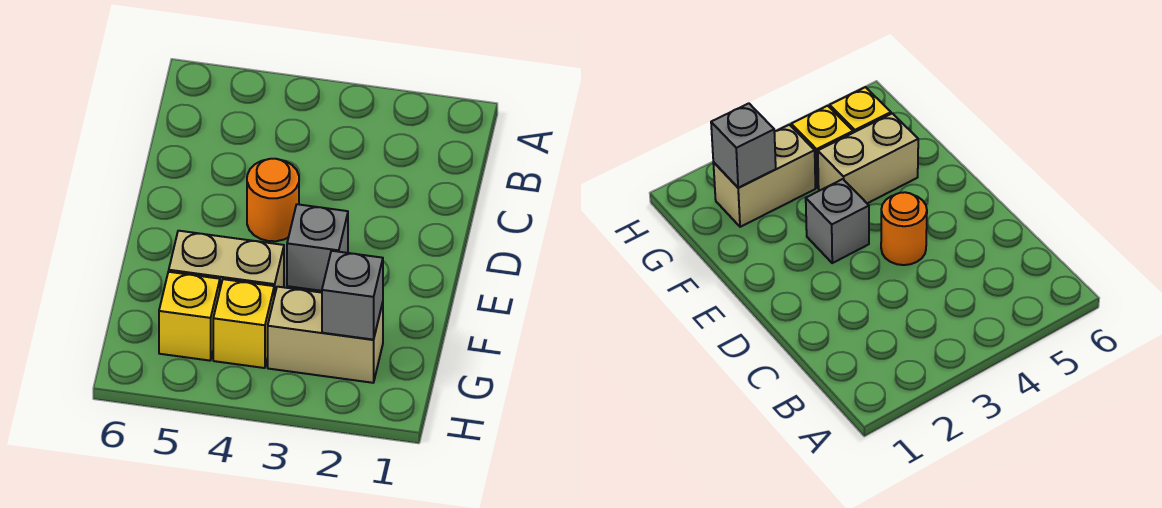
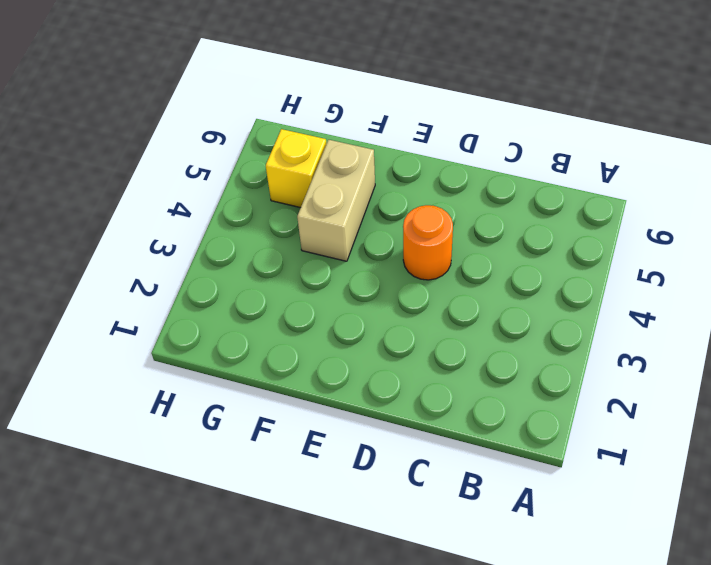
none -> grey 1x1 brick [287,204,348,291]
none -> tan 1x2 brick [268,287,383,383]

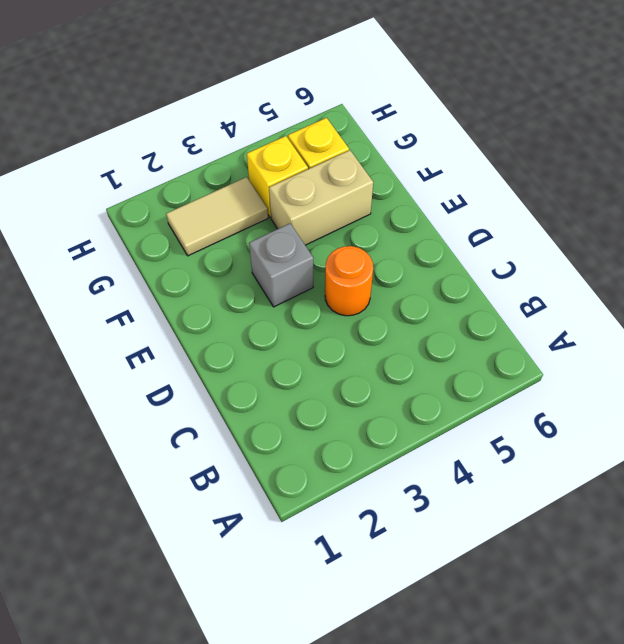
tan 1x2 tile [166,177,268,256] -> tan 1x2 brick [268,287,383,383]
none -> grey 1x1 brick [322,251,383,340]

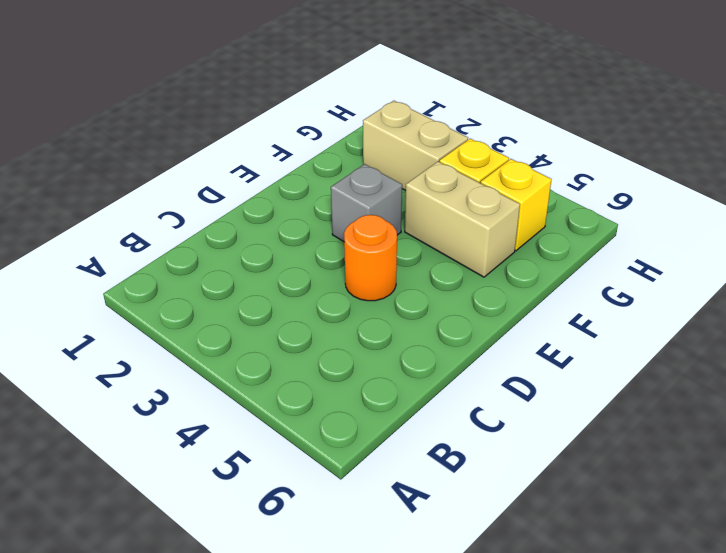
none -> grey 1x1 brick [322,251,383,340]

